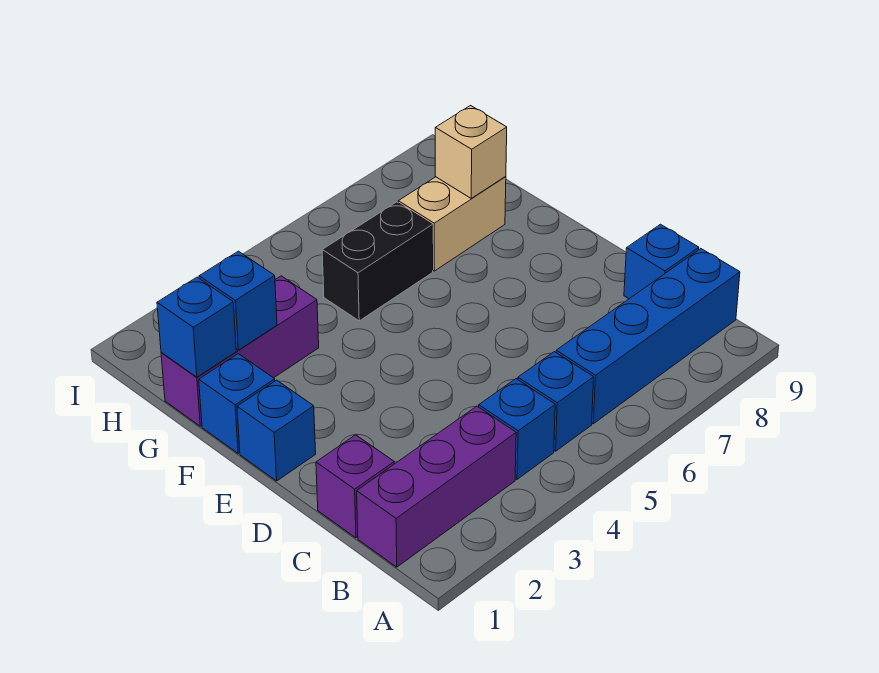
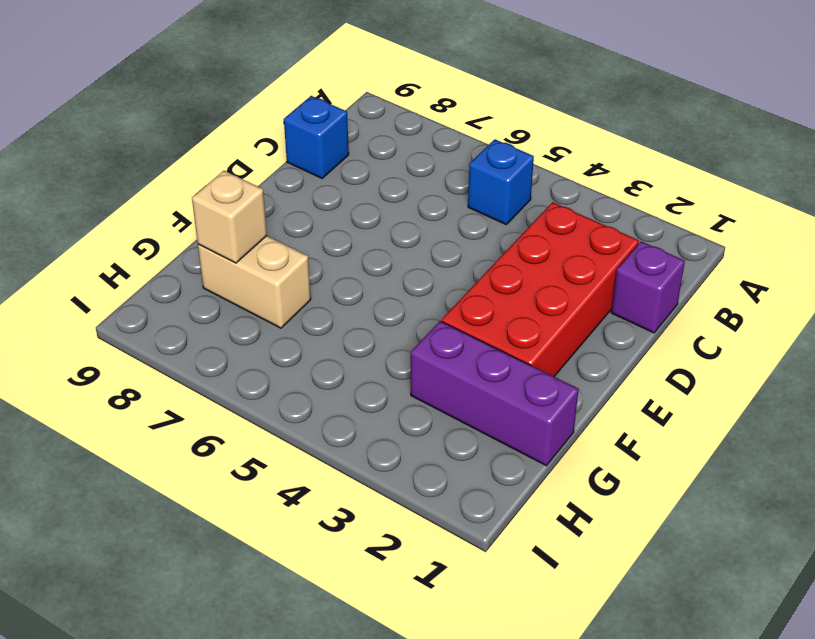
red 2x4 brick [442,202,639,377] -> none
none -> purple 1x3 brick [357,406,516,567]
none -> blue 1x1 brick [479,379,555,479]
none -> blue 1x4 brick [556,249,740,424]

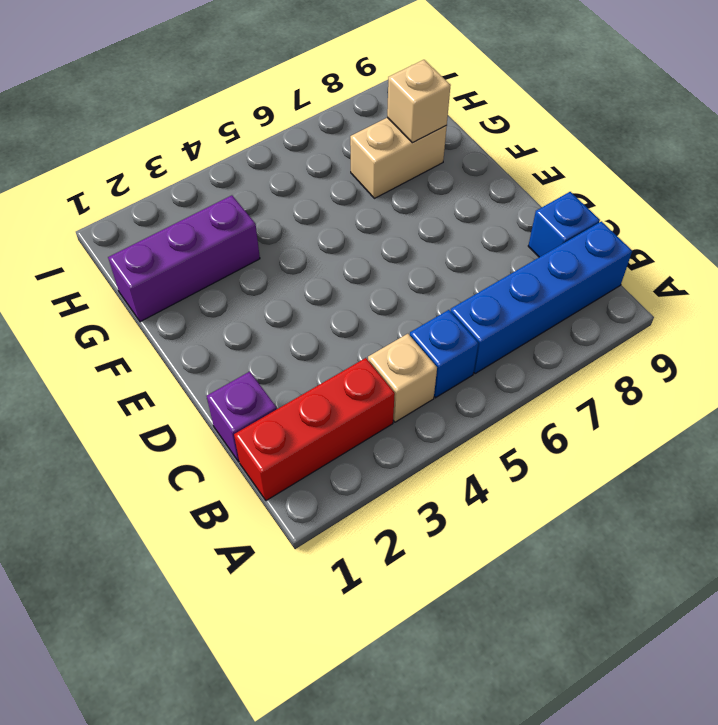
red 1x3 brick [234,358,395,501] -> purple 1x3 brick [357,406,516,567]
tan 1x1 brick [368,334,437,422] -> blue 1x1 brick [479,379,555,479]
none -> blue 1x1 brick [237,380,316,481]
none -> blue 1x1 brick [199,354,275,453]
none -> black 1x2 brick [322,202,433,321]

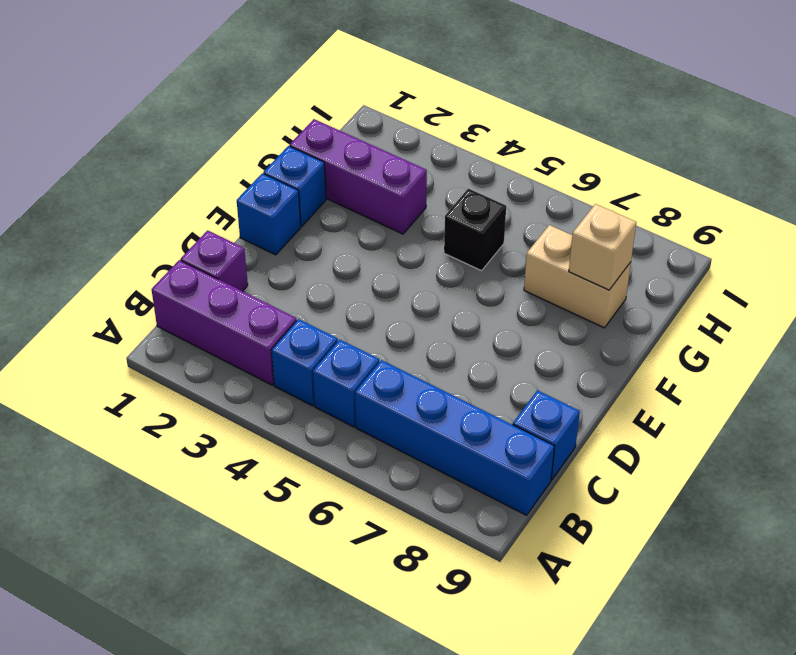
black 1x1 brick [444,189,506,271] -> black 1x2 brick [322,202,433,321]
none -> blue 1x1 brick [157,277,236,377]
none -> blue 1x1 brick [199,251,277,350]

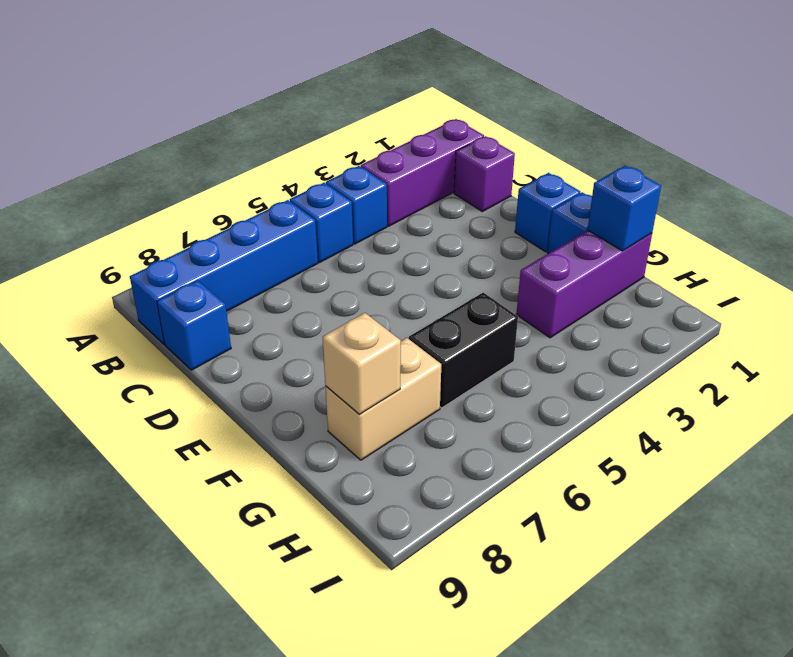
none -> blue 1x1 brick [199,251,277,350]

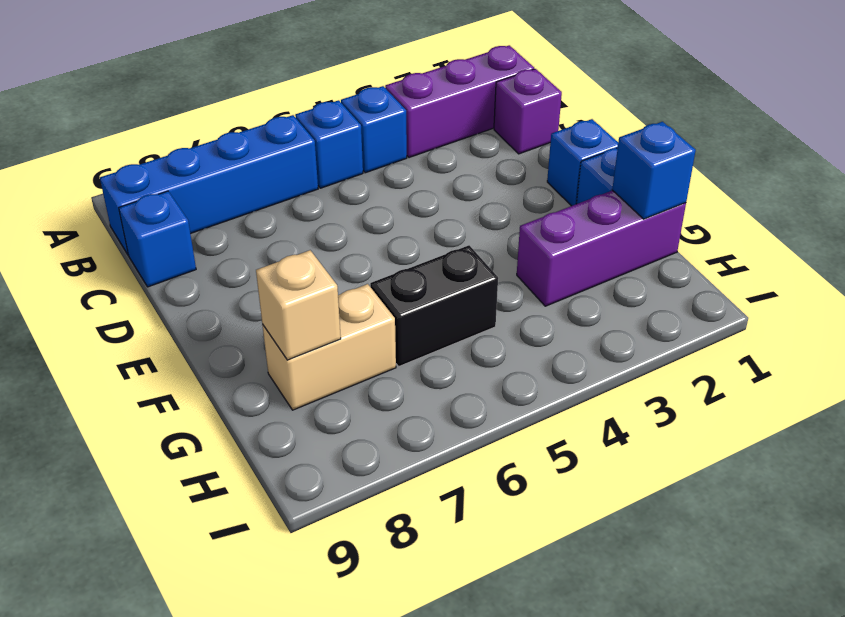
none -> blue 1x1 brick [199,251,277,350]

